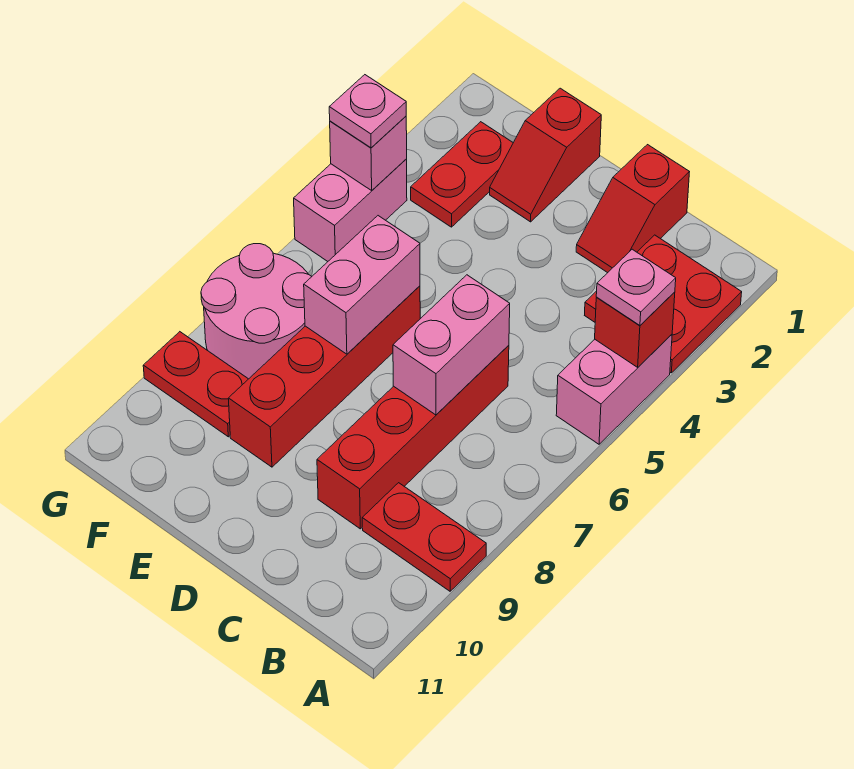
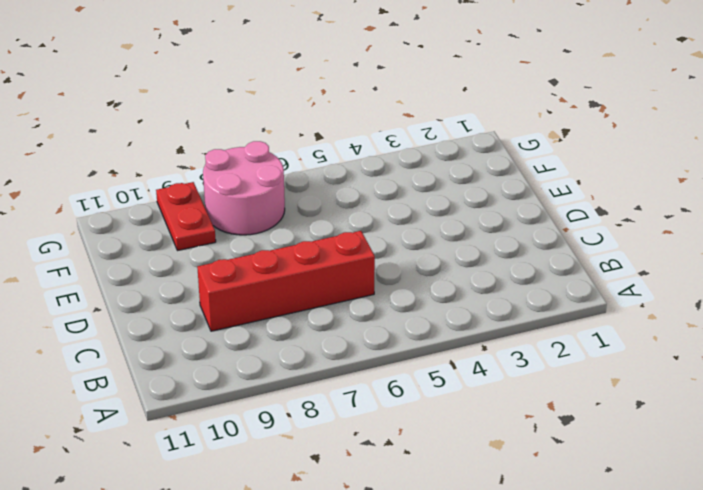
none -> red 2x2 plate [585,235,742,373]
none -> pink 1x2 brick [556,334,672,444]
none -> red 1x2 plate [362,483,486,591]

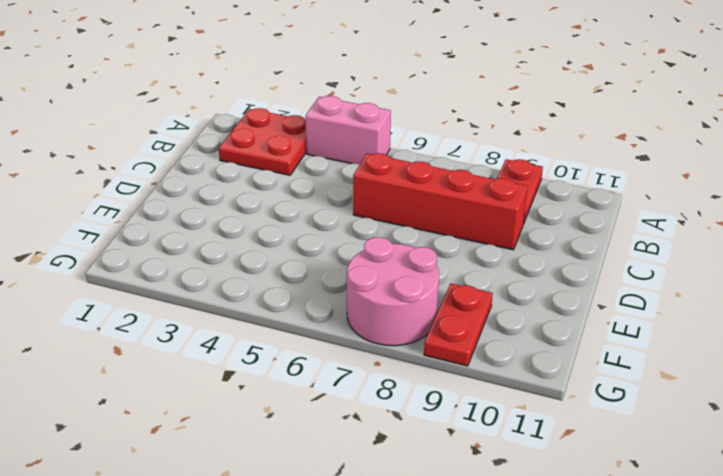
none -> red 1x2 slope [576,145,689,273]
none -> red 1x2 slope [490,88,601,222]
none -> red 1x4 brick [228,286,420,467]

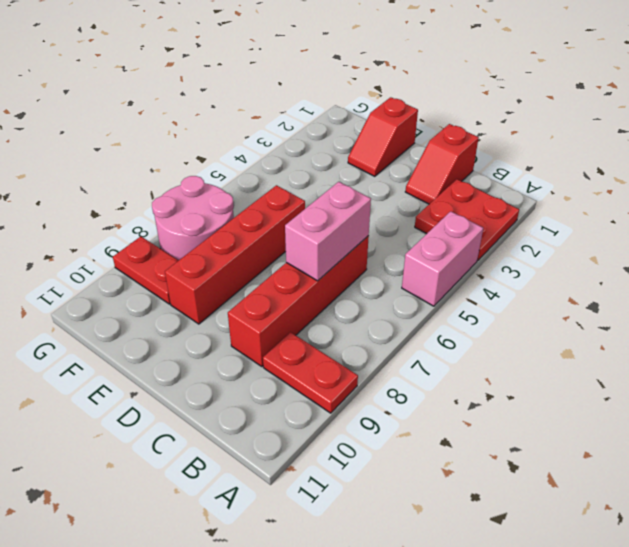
none -> red 1x2 plate [411,122,513,227]
none -> pink 1x2 brick [294,159,407,261]
none -> red 1x1 brick [595,292,675,367]

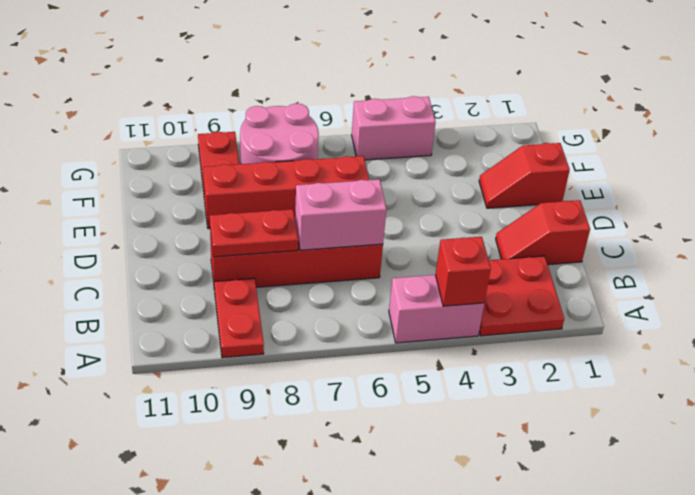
red 1x2 plate [210,209,298,257] -> red 1x2 plate moved to [411,122,513,227]
none -> pink 1x2 brick [304,216,420,354]
none -> pink 1x1 brick [330,116,407,190]
none -> pink 1x1 plate [596,249,676,325]

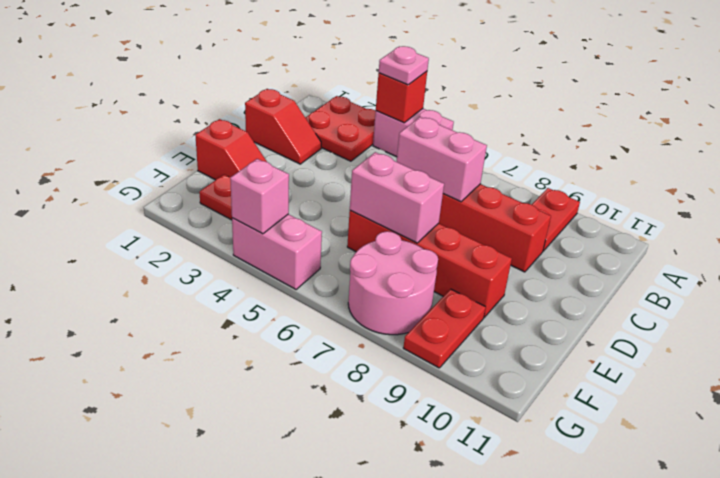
none -> pink 1x1 plate [329,75,406,148]

